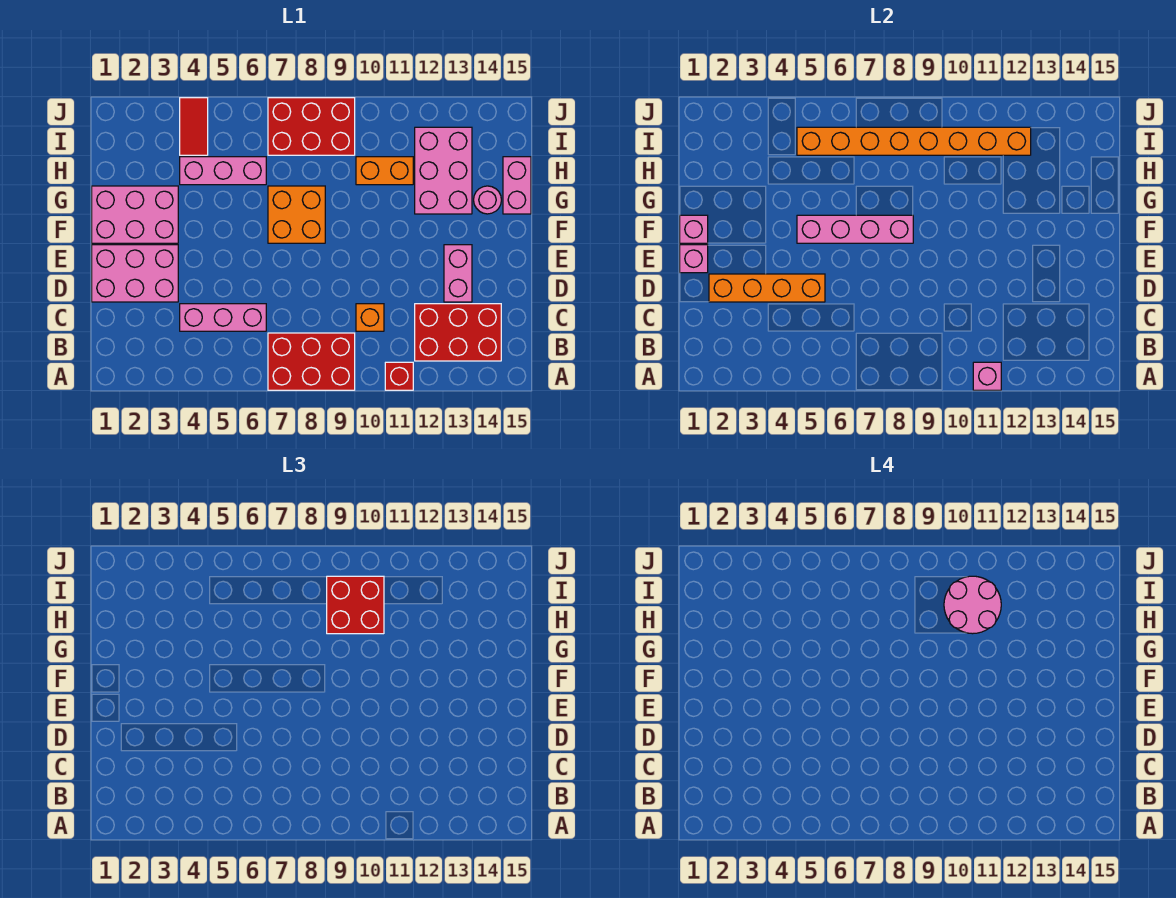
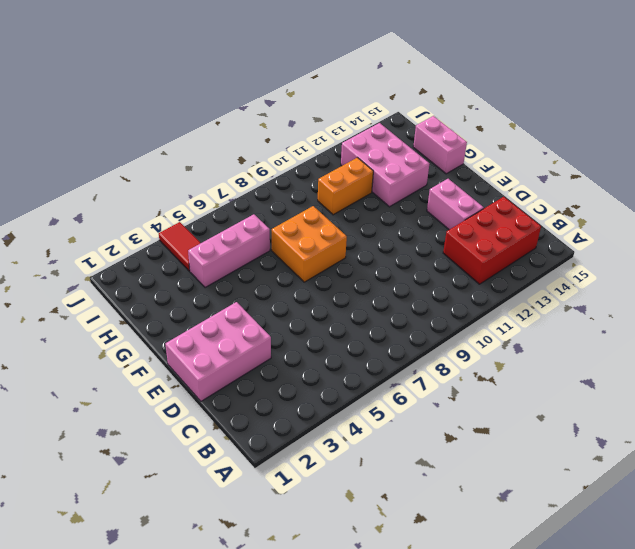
none -> red 2x3 brick [268,333,355,390]
none -> red 1x1 brick [385,362,413,390]
none -> pink 1x3 brick [180,304,266,331]

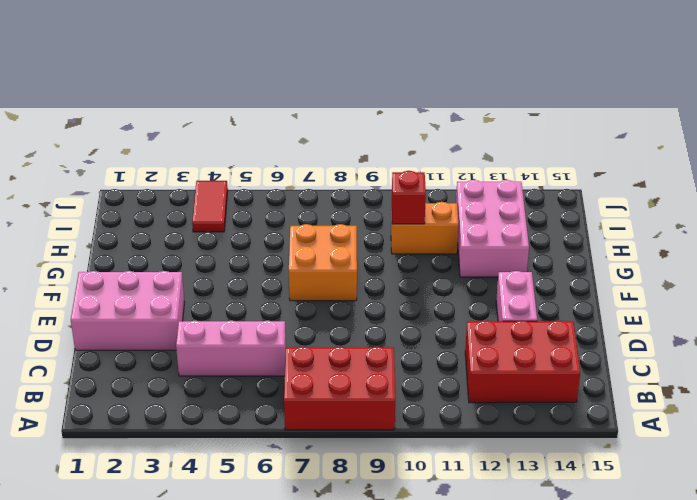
red 1x1 brick [392,171,426,224] -> red 1x1 brick moved to [385,362,413,390]
none -> orange 1x1 brick [356,304,384,331]
none -> pink 2x3 brick [92,186,178,243]
none -> pink 1x1 round brick [474,186,501,214]

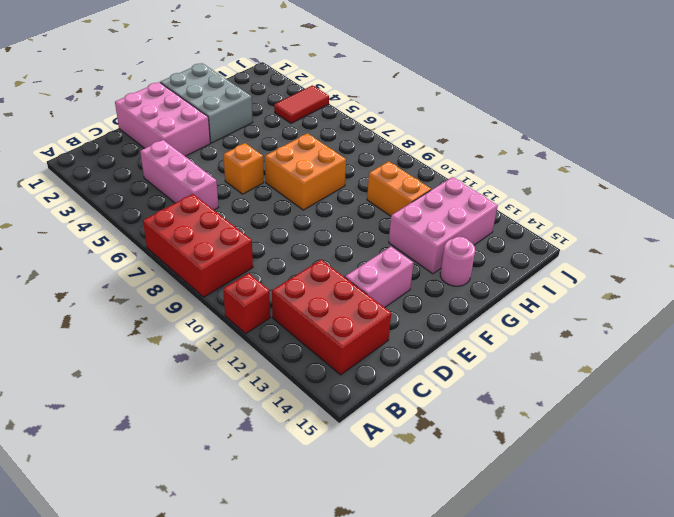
orange 1x1 brick [223,143,264,194] -> orange 1x1 brick moved to [356,304,384,331]
grey 2x3 brick [160,63,253,143] -> pink 2x3 brick [92,186,178,243]
none -> pink 1x2 brick [503,157,531,214]
none -> pink 1x3 brick [180,157,266,185]
none -> red 2x3 brick [268,98,355,155]

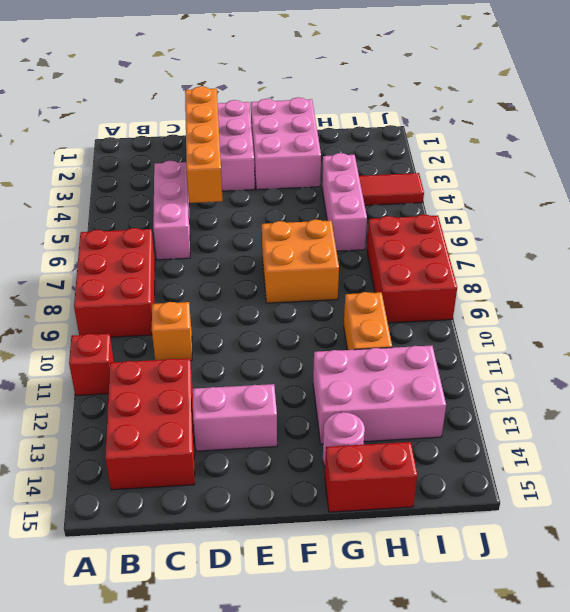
red 1x2 brick [325,442,417,512] -> pink 1x2 brick [503,157,531,214]
none -> pink 1x1 brick [973,362,1001,390]
none -> pink 1x1 brick [680,245,708,273]
none -> pink 1x1 brick [680,215,708,243]

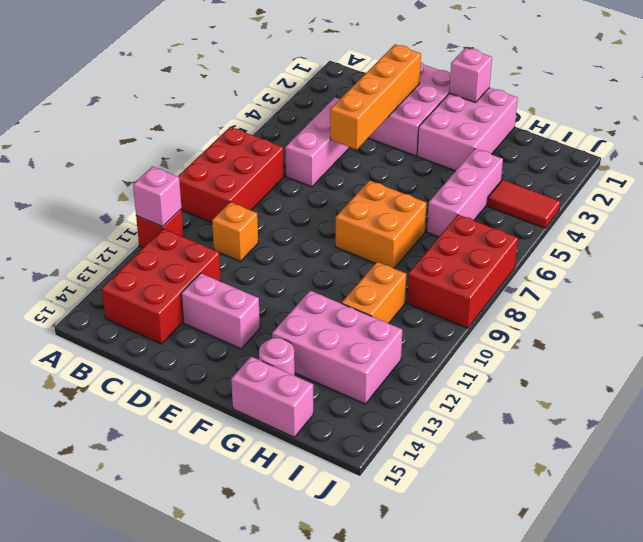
none -> pink 1x1 brick [680,245,708,273]
none -> pink 1x4 brick [797,215,913,243]
none -> orange 1x8 brick [797,127,1031,155]

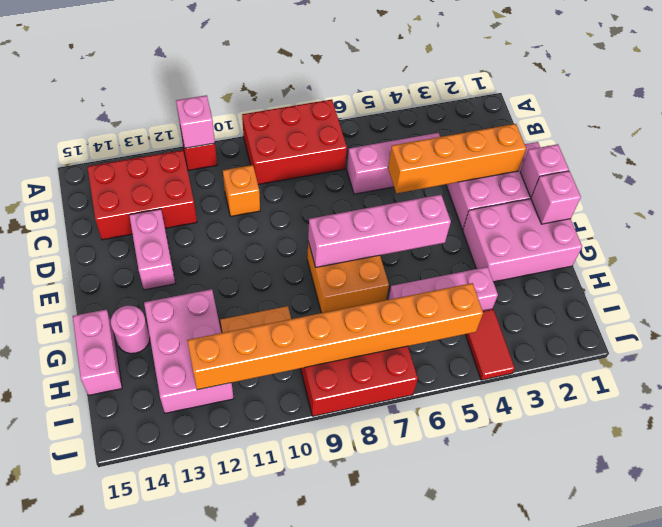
none -> red 2x2 brick [327,576,384,634]
none -> pink 2x2 round brick [944,576,1001,634]

